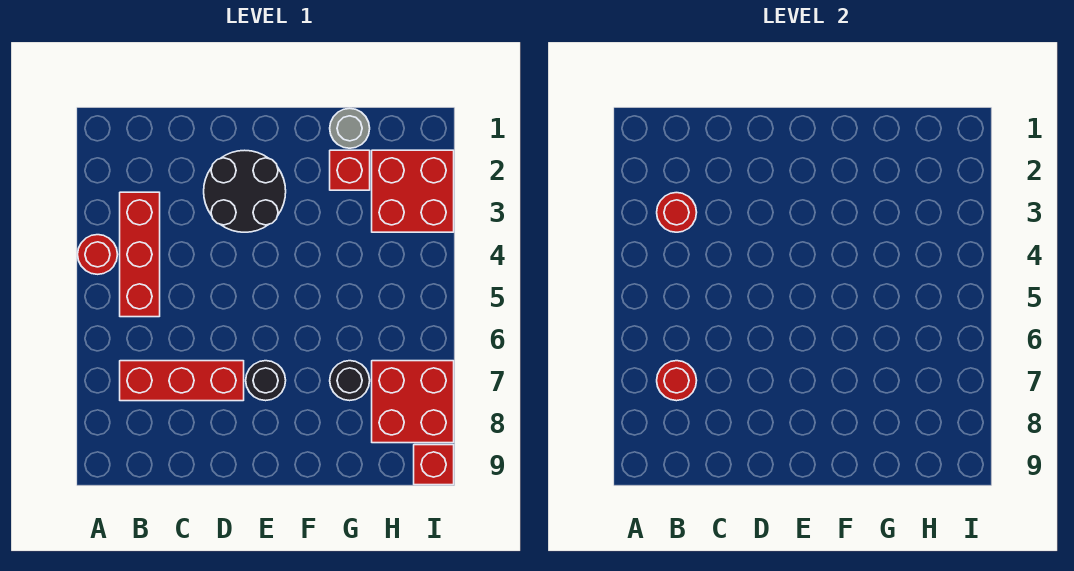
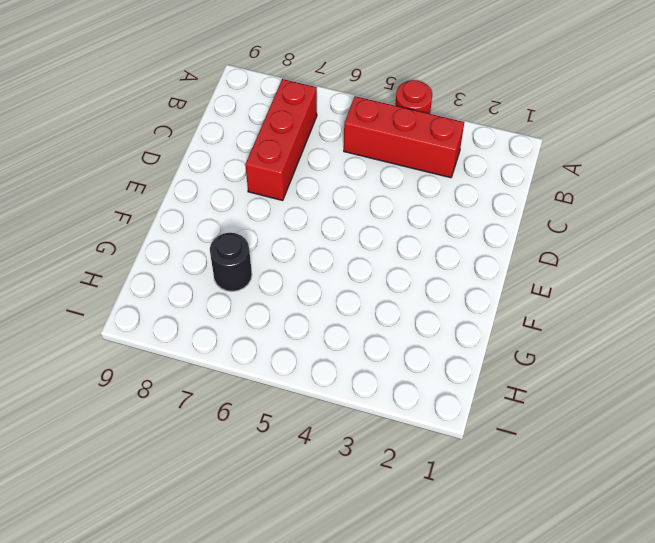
none -> black 2x2 round brick [204,150,286,232]
none -> black 1x1 round brick [246,361,286,401]
none -> grey 1x1 round brick [330,108,370,148]

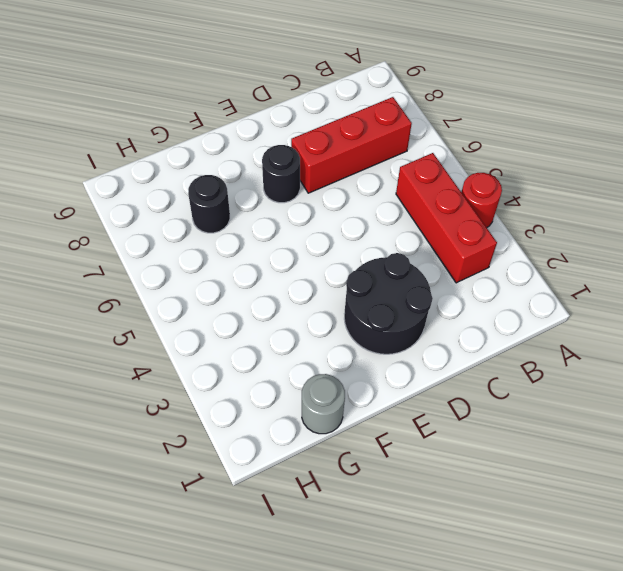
none -> red 1x1 brick [330,150,370,190]
none -> red 2x2 brick [372,150,454,232]
none -> red 2x2 brick [372,361,454,443]

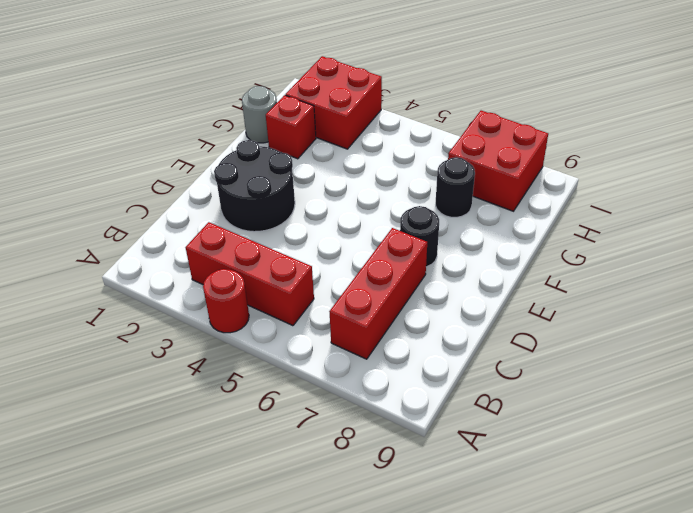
none -> red 1x1 brick [414,445,454,485]
none -> red 1x1 round brick [657,193,697,232]
none -> red 1x1 round brick [657,361,697,401]

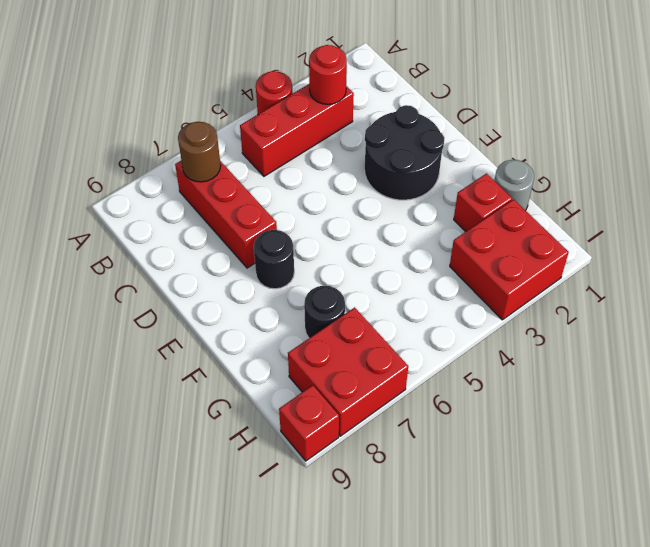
brown 1x1 round brick [178,122,221,182] -> red 1x1 round brick [657,361,697,401]

